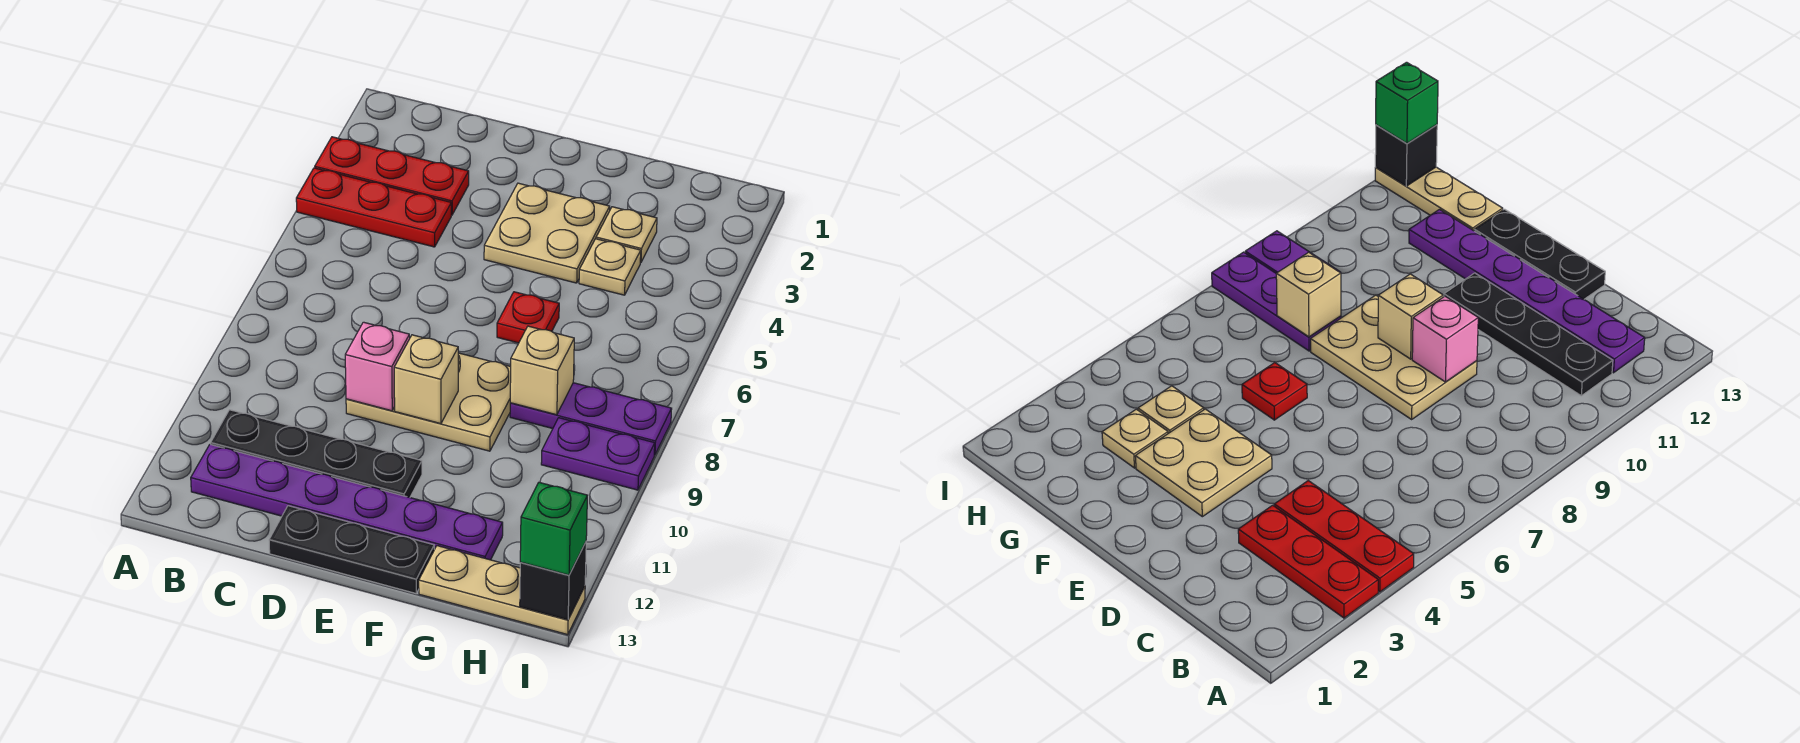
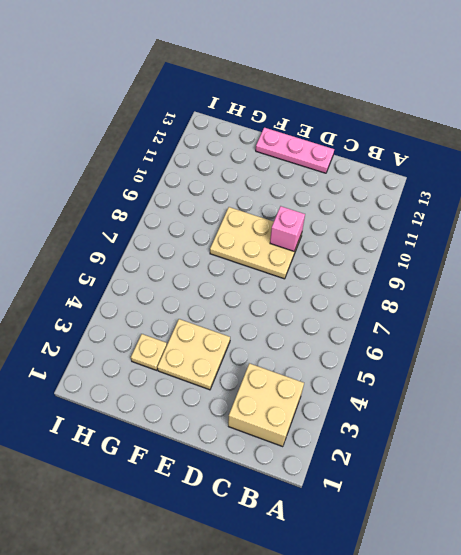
tan 2x2 brick [228,363,304,447] -> red 1x3 plate [315,137,469,215]
pink 1x3 plate [256,128,334,173] -> black 1x3 plate [269,506,434,593]
none -> red 1x3 plate [296,168,451,247]
none -> black 1x4 plate [211,410,422,497]
none -> purple 1x6 plate [191,444,503,560]

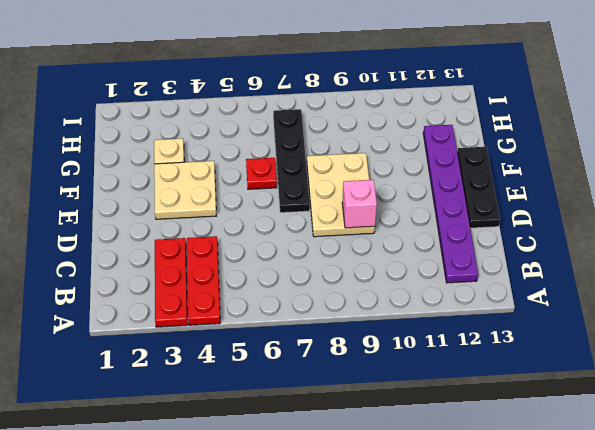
black 1x4 plate [273,109,310,213] -> black 1x4 plate moved to [211,410,422,497]
none -> tan 1x1 plate [579,239,641,295]
none -> purple 1x3 plate [510,383,672,455]
none -> tan 1x3 plate [419,546,585,635]

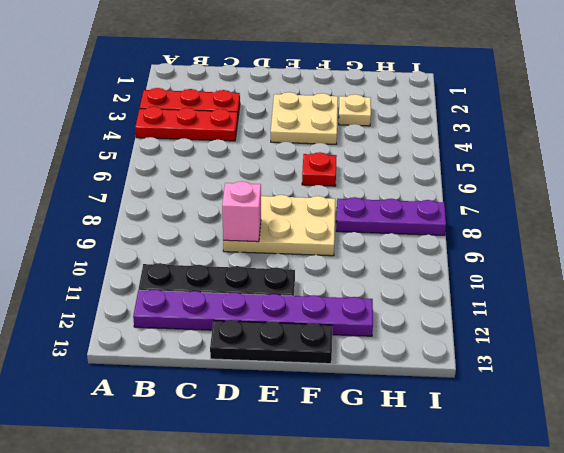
none -> tan 1x1 plate [579,239,641,295]
none -> tan 1x3 plate [419,546,585,635]
none -> purple 1x2 plate [541,418,655,490]

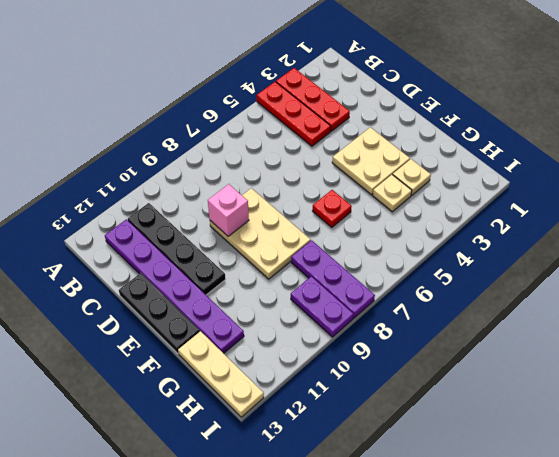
none -> tan 1x1 brick [394,335,458,424]
none -> tan 1x1 brick [510,326,574,415]
none -> black 1x1 brick [520,542,586,620]

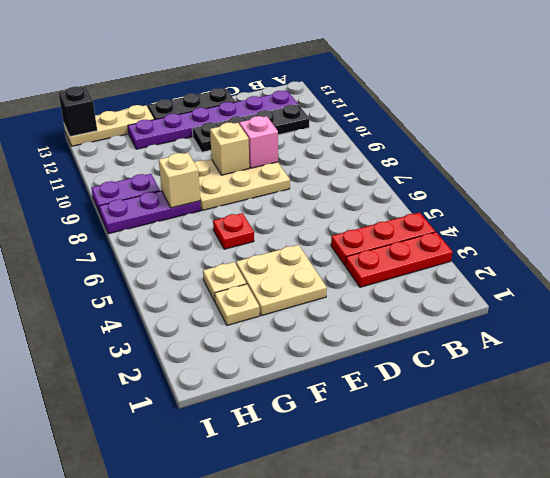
none -> green 1x1 brick [520,482,587,575]

